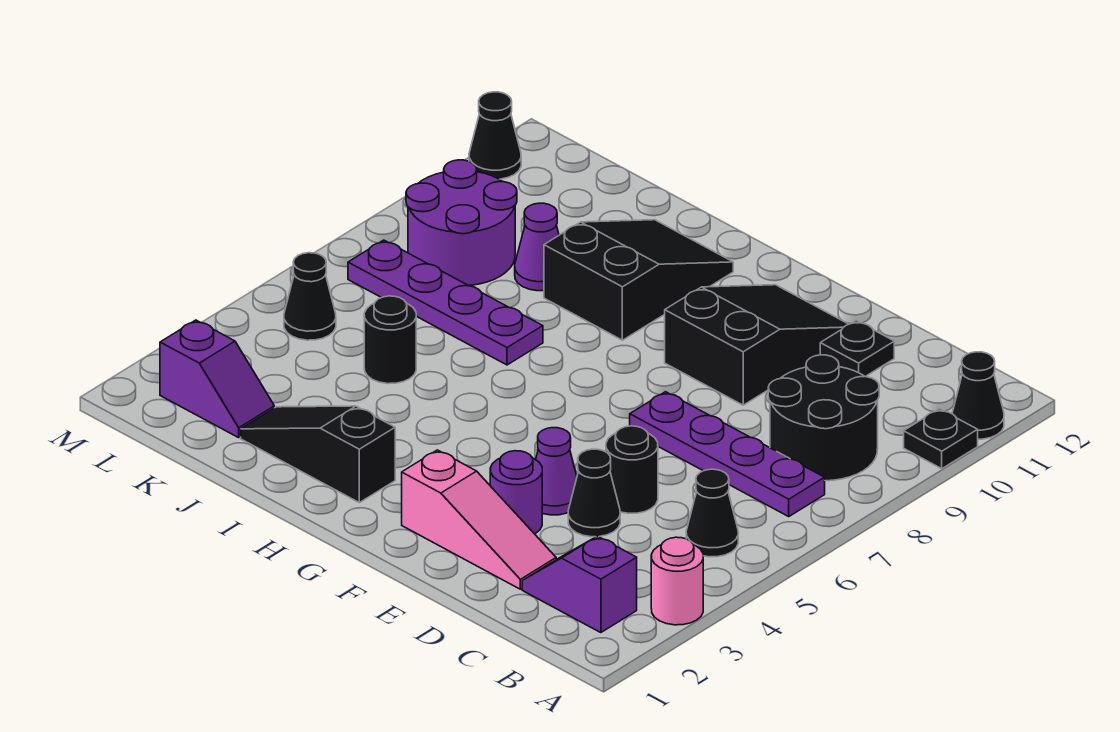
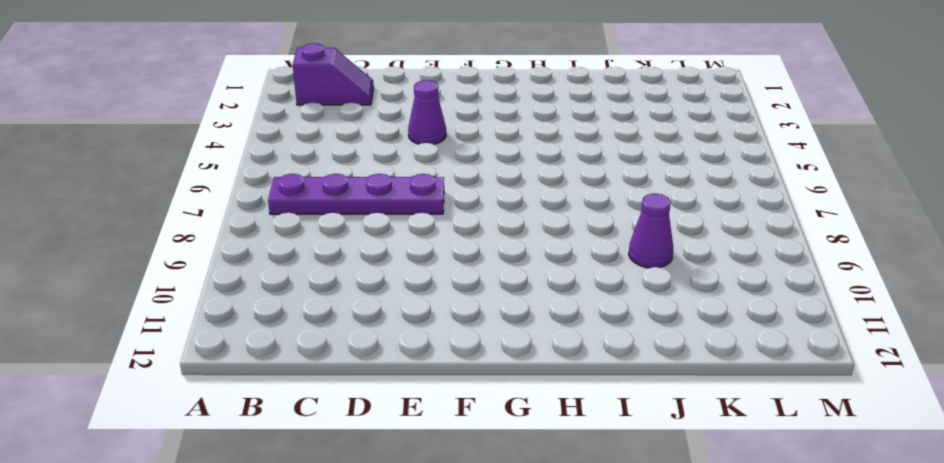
none -> pink 1x1 round brick [651,537,703,625]
none -> black 1x1 plate [904,409,978,469]
none -> black 1x1 cone [952,352,1004,439]

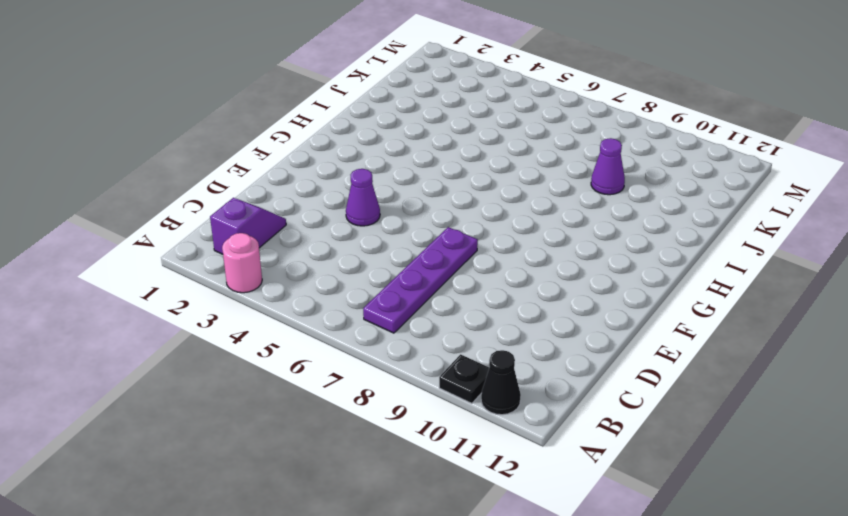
none -> black 1x1 cone [686,469,738,557]
none -> black 2x2 round brick [768,355,879,481]
none -> pink 1x3 slope [402,450,556,589]

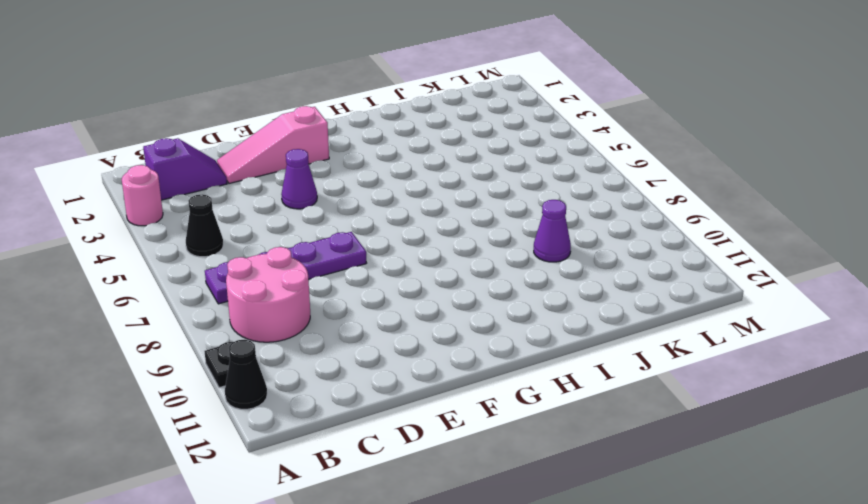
pink 2x2 round brick [226,247,310,342] -> black 2x2 round brick [768,355,879,481]
none -> black 1x1 cone [568,449,620,537]
none -> black 1x1 round brick [606,426,658,513]
none -> black 1x1 plate [820,321,894,377]

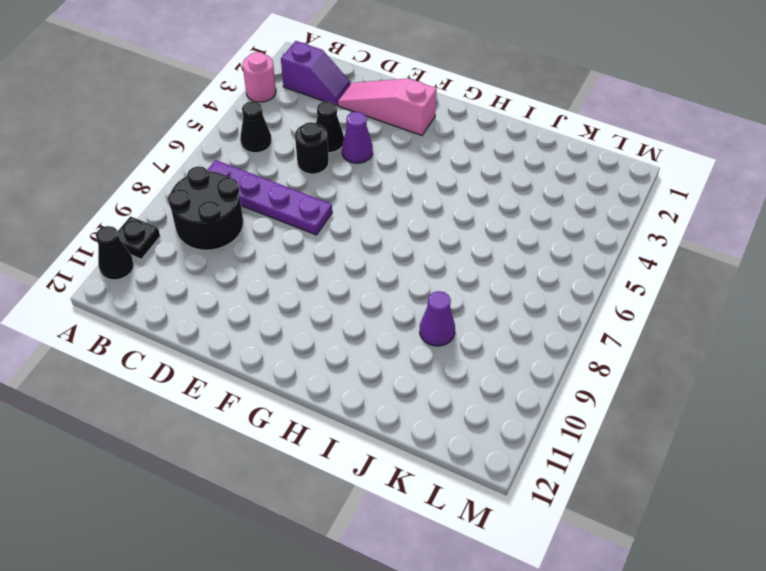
none -> black 1x1 plate [820,321,894,377]
none -> purple 1x1 round brick [490,451,542,534]
none -> black 2x3 slope [665,285,848,405]

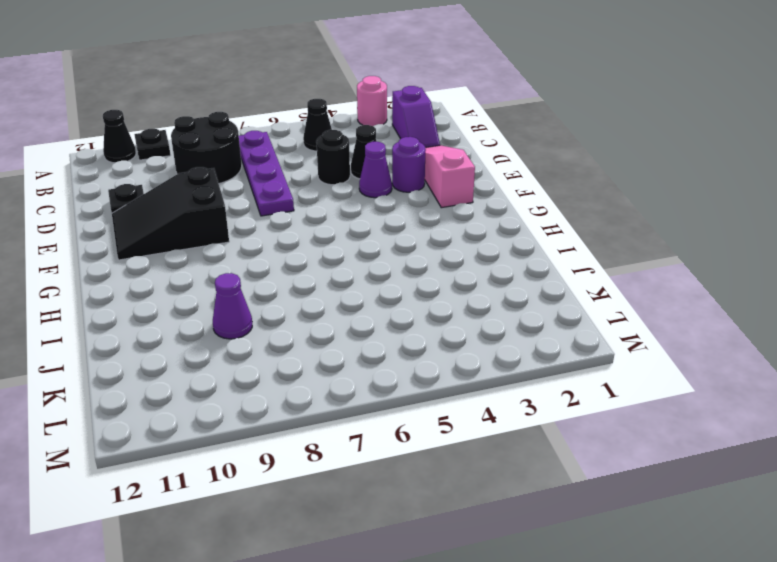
none -> black 1x3 slope [241,406,395,503]
none -> black 2x3 slope [544,220,733,340]
none -> purple 1x4 plate [348,240,543,365]

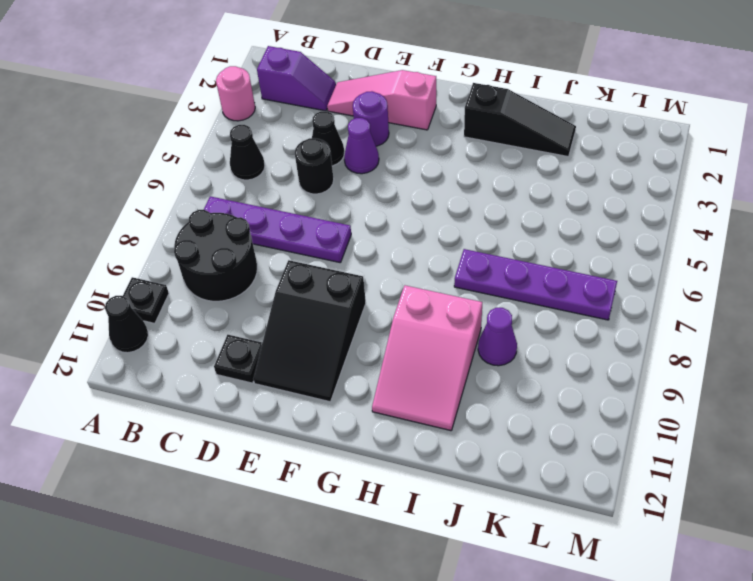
pink 2x3 slope [372,285,482,431] -> black 2x3 slope [544,220,733,340]
none -> black 1x1 round brick [364,296,416,384]
none -> purple 1x2 slope [160,320,274,438]
none -> purple 2x2 round brick [406,160,517,285]

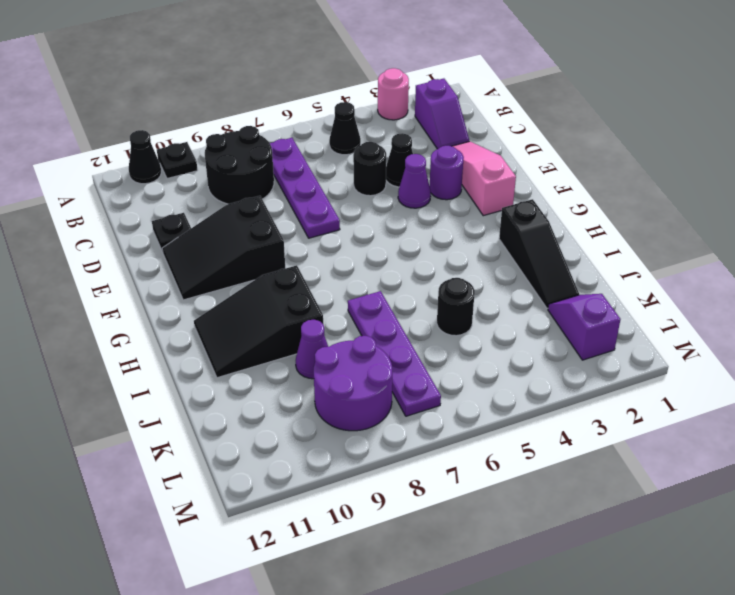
none -> black 1x1 cone [284,253,336,340]
none -> black 1x1 cone [469,92,521,179]

